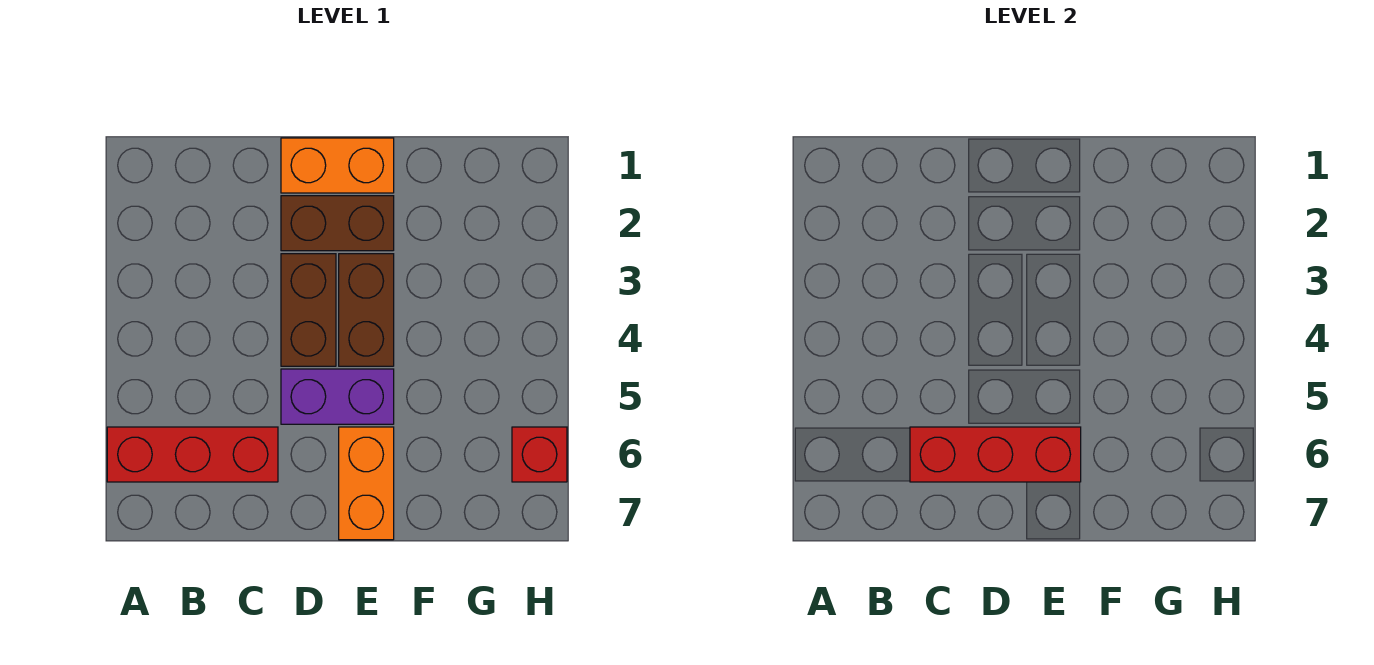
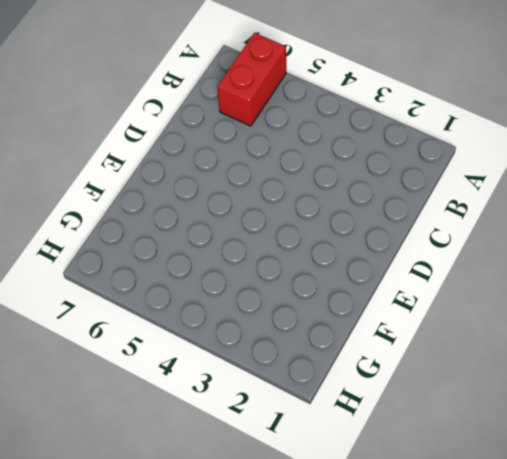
red 1x2 brick [217,33,286,126] -> red 1x3 brick [107,427,278,482]
none -> orange 1x2 brick [281,138,394,193]
none -> brown 1x2 brick [281,196,394,251]

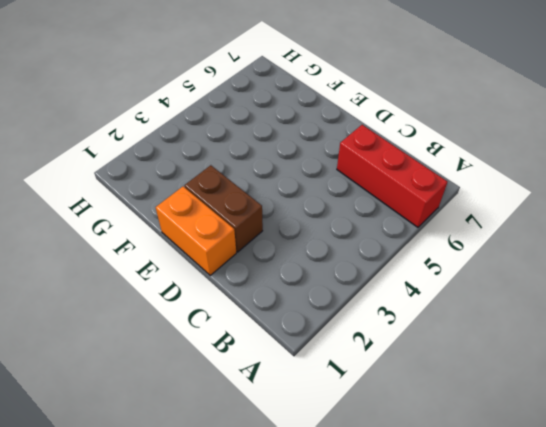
none -> brown 1x2 brick [281,254,336,366]
none -> purple 1x2 brick [281,369,394,424]

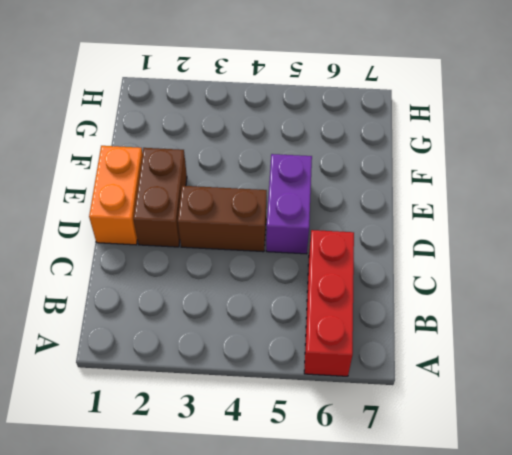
none -> brown 1x2 brick [339,254,394,366]
none -> orange 1x2 brick [339,427,394,540]

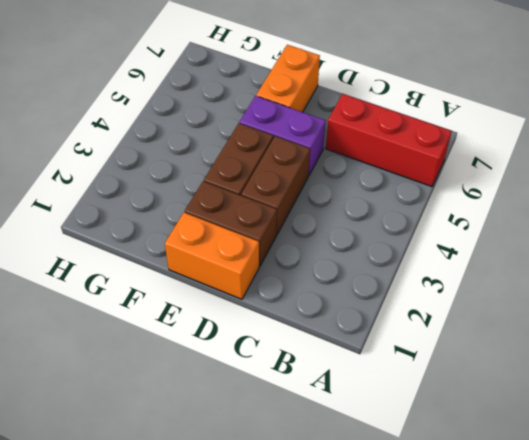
none -> red 1x1 brick [512,427,567,482]
none -> red 1x3 brick [910,427,1081,482]

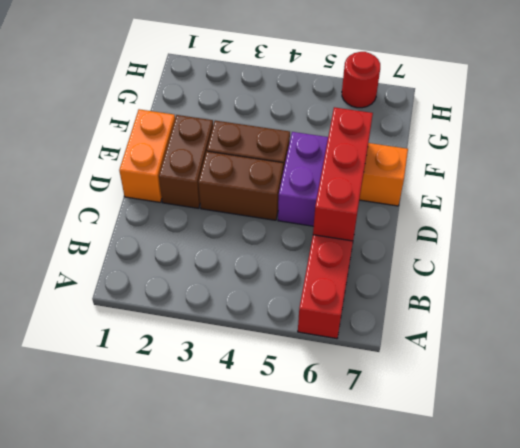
red 1x1 round brick [342,52,380,108] -> red 1x1 brick [512,427,567,482]

